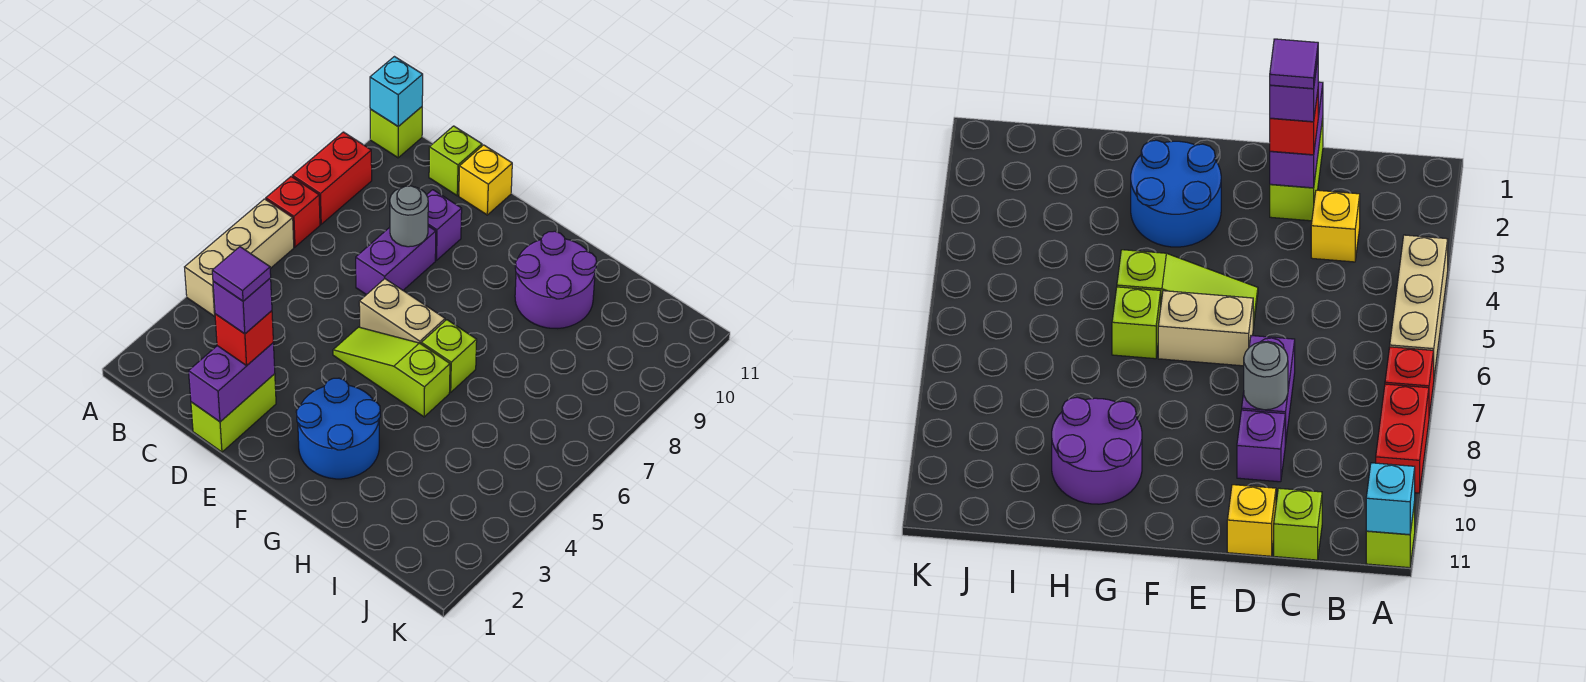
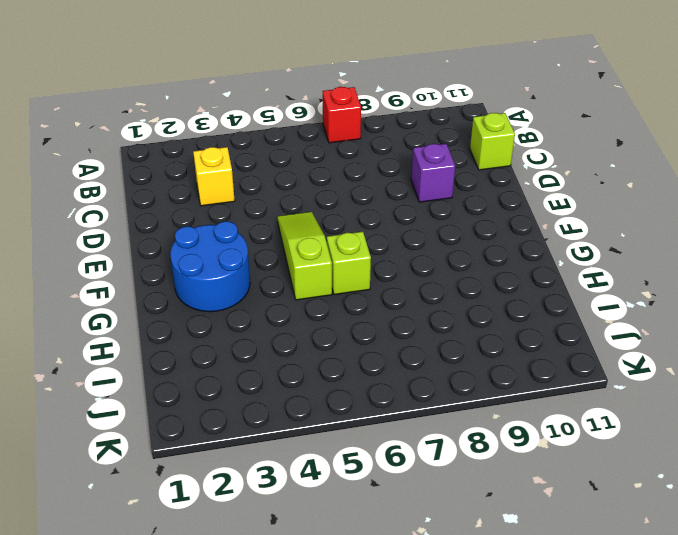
none -> tan 1x3 brick [185,199,294,316]
none -> red 1x2 brick [292,132,372,224]
none -> lime 1x1 brick [370,107,422,158]

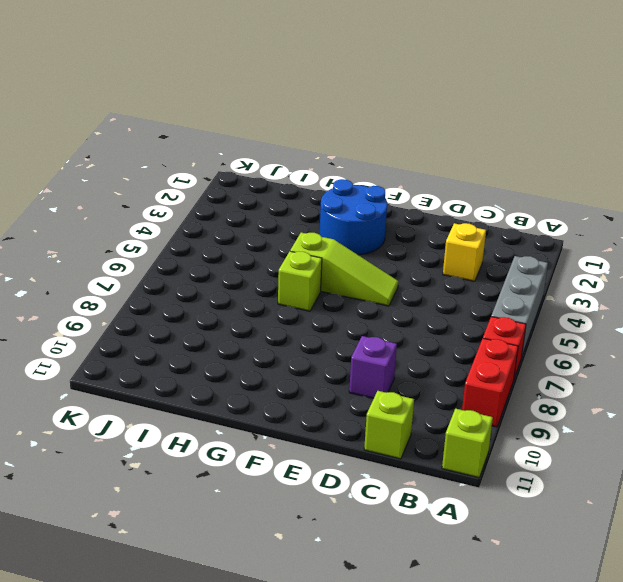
grey 1x3 brick [491,256,548,356] -> tan 1x3 brick [185,199,294,316]
none -> lime 1x2 brick [191,374,276,452]
none -> purple 1x2 brick [356,226,436,295]
none -> yellow 1x1 brick [459,145,512,215]

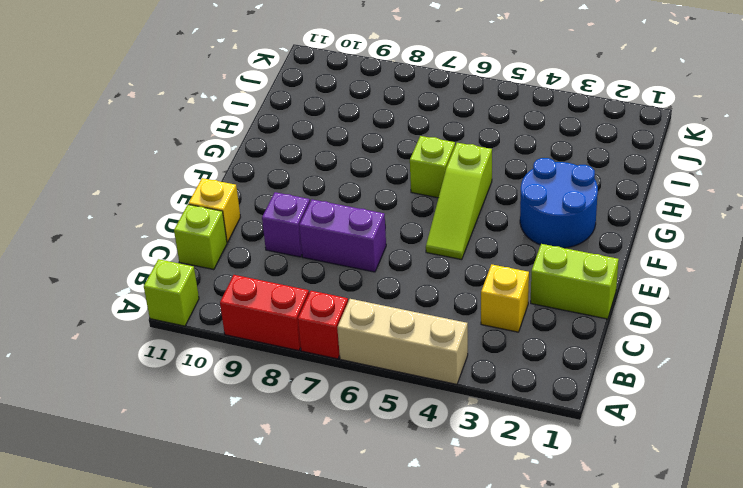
none -> tan 1x2 brick [359,279,445,344]
none -> purple 2x2 round brick [515,231,597,329]
none -> cyan 1x1 brick [370,57,423,126]

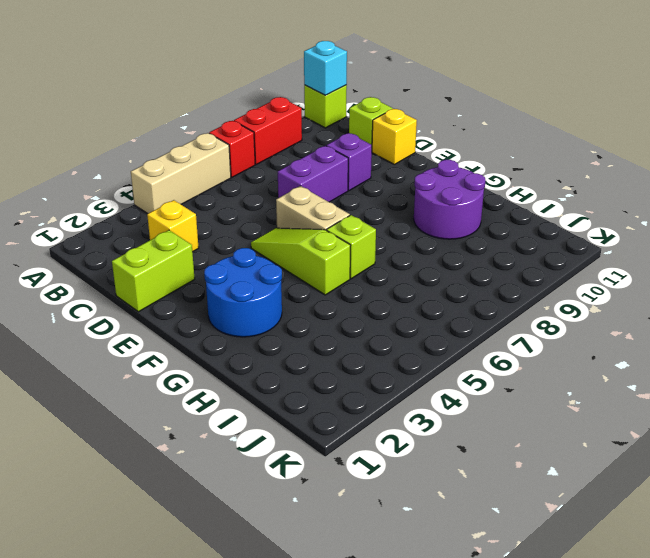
none -> purple 1x2 brick [189,343,275,422]
none -> grey 1x1 round brick [390,186,428,247]
none -> red 1x1 brick [215,311,273,366]

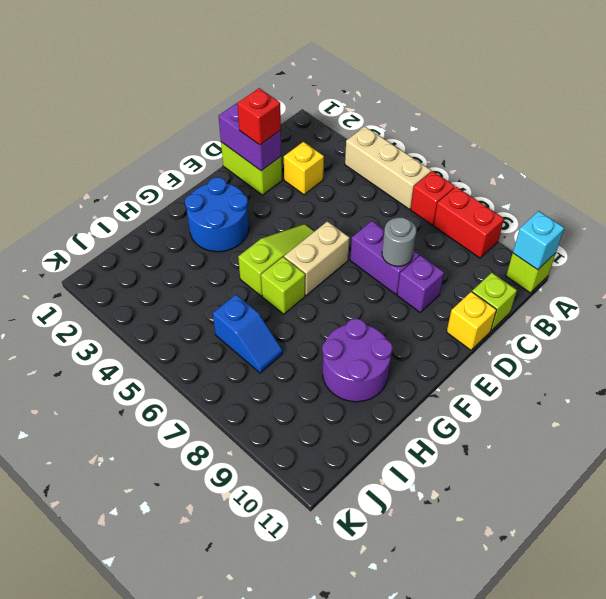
blue 1x2 slope [213,295,283,373] -> none
none -> purple 1x1 brick [213,278,272,334]
none -> purple 1x1 tile [212,247,271,301]

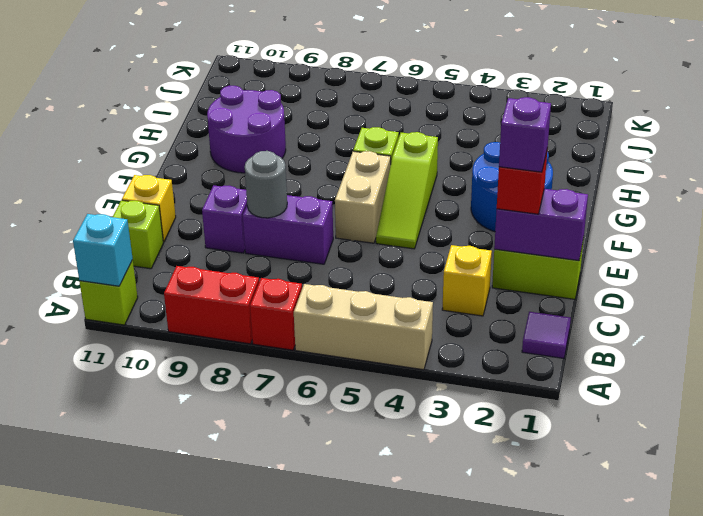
purple 1x1 tile [522,312,571,358] -> purple 1x1 tile moved to [212,247,271,301]

